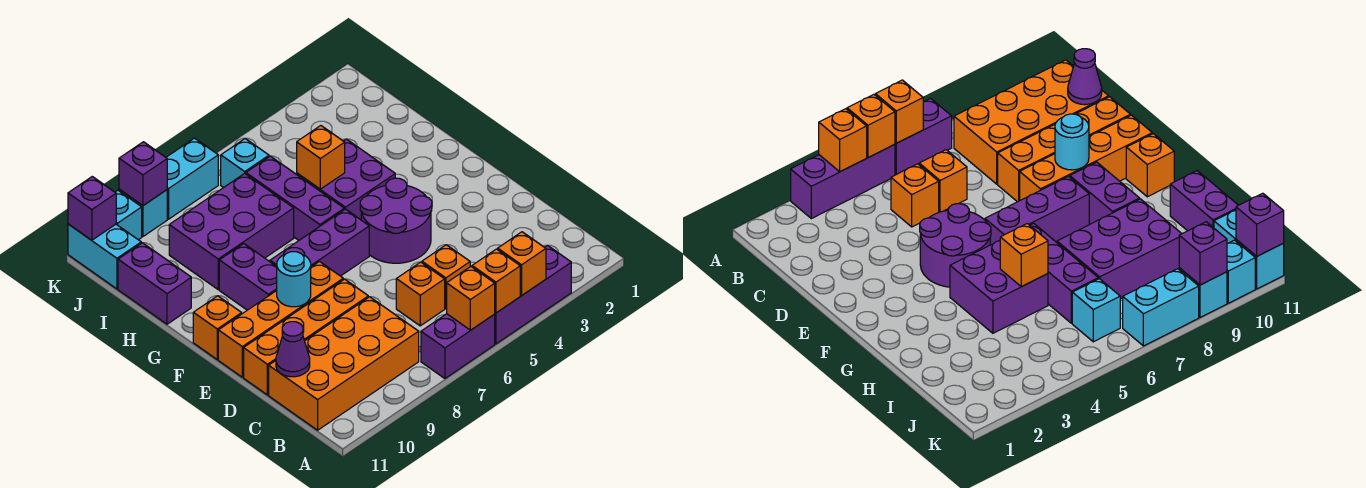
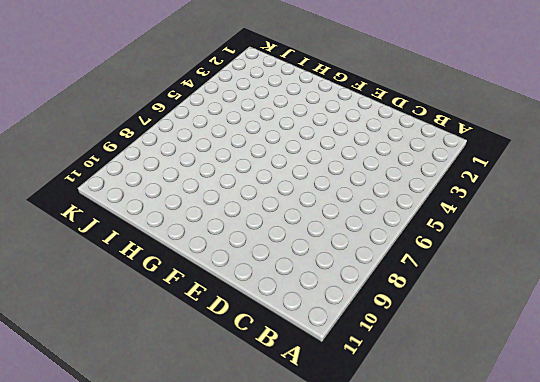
none -> purple 1x3 brick [495,245,571,344]
none -> purple 1x2 brick [421,314,495,378]
none -> orange 2x4 brick [269,297,419,430]

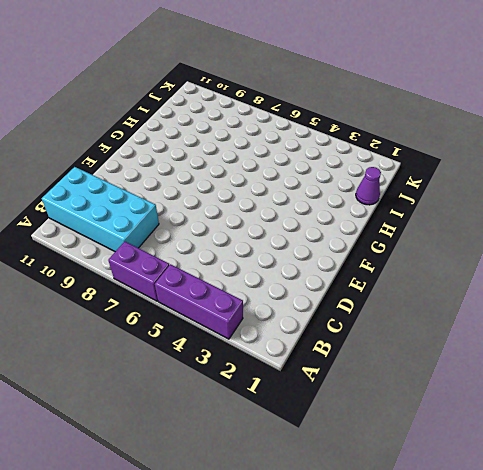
cyan 2x4 brick [42,167,159,252] -> orange 2x4 brick [269,297,419,430]
purple 1x1 cone [356,167,381,205] -> purple 1x1 cone moved to [276,322,310,377]
none -> orange 1x1 brick [422,245,470,309]
none -> orange 1x1 brick [396,262,445,326]
none -> orange 1x4 brick [244,279,368,395]

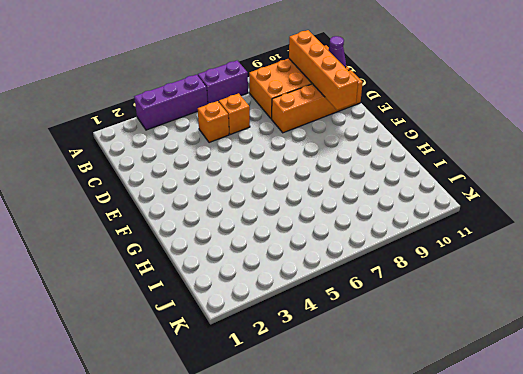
orange 1x4 brick [289,30,358,110] -> orange 1x4 brick turned to [218,262,343,377]
none -> purple 2x2 round brick [360,178,432,263]
none -> purple 1x3 brick [270,209,369,276]
none -> purple 1x2 brick [219,244,277,310]

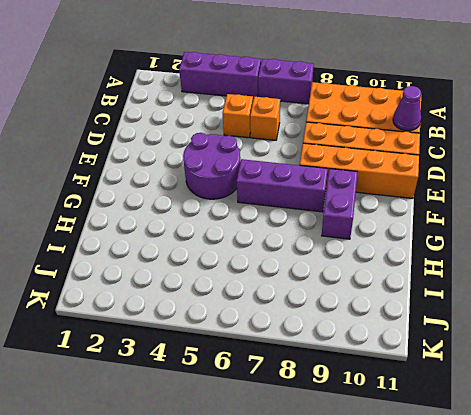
none -> orange 1x1 brick [193,296,242,359]
none -> purple 2x2 brick [297,139,395,220]
none -> purple 1x3 brick [246,156,344,240]

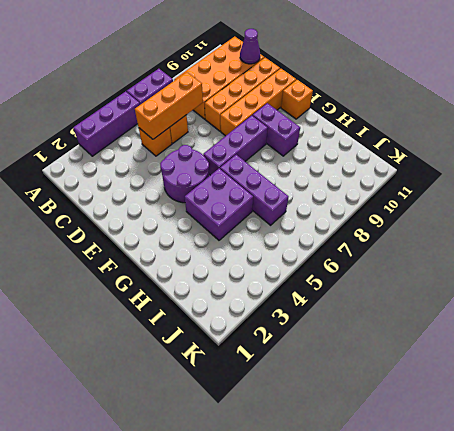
orange 1x3 brick [135,72,203,139] -> none
none -> purple 2x3 brick [169,173,294,289]
none -> purple 1x2 brick [118,243,191,324]
none -> cyan 1x1 brick [221,139,269,188]

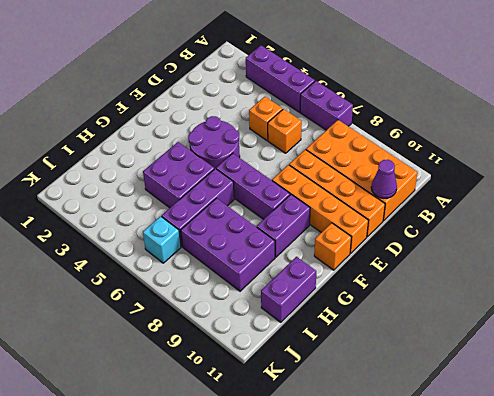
none -> cyan 1x2 brick [68,224,141,289]
none -> cyan 1x2 brick [166,138,218,219]
none -> cyan 1x1 brick [119,189,167,236]

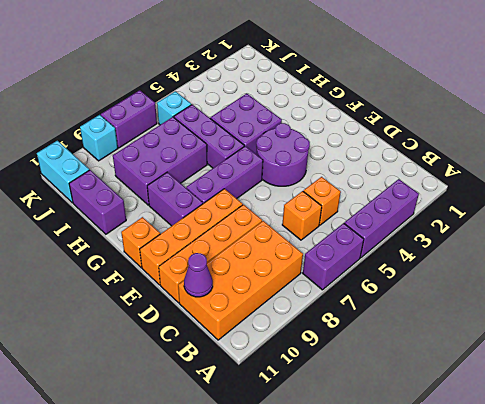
purple 1x2 brick [101,90,157,148] -> cyan 1x2 brick [166,138,218,219]
none -> cyan 1x1 brick [115,190,142,240]
none -> orange 1x1 brick [498,232,546,296]
none -> orange 1x1 brick [472,249,520,313]

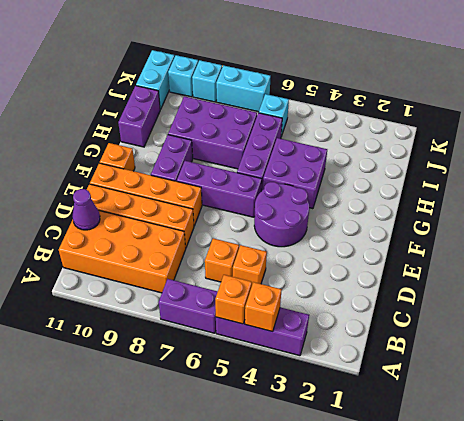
none -> orange 1x1 brick [447,266,495,330]
none -> cyan 1x1 round brick [277,252,311,307]
none -> orange 1x1 brick [297,126,345,189]

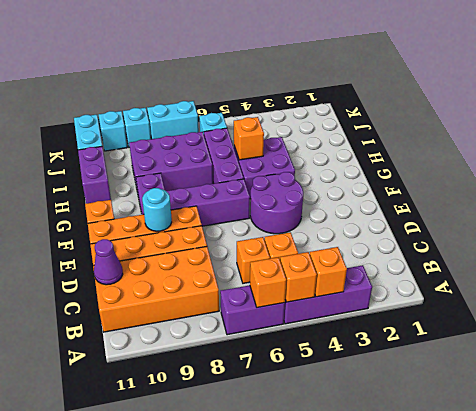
none -> purple 1x1 brick [119,142,167,206]
none -> purple 1x1 brick [68,177,116,240]

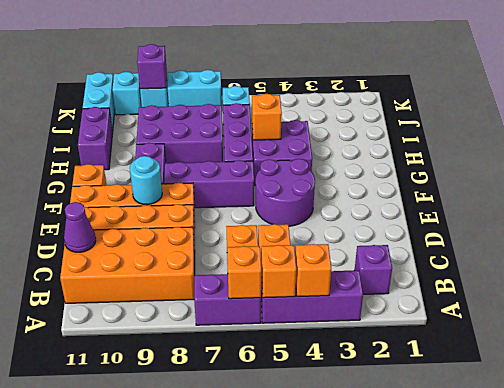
purple 1x1 brick [354,245,392,294] -> purple 1x1 brick moved to [68,177,116,240]

